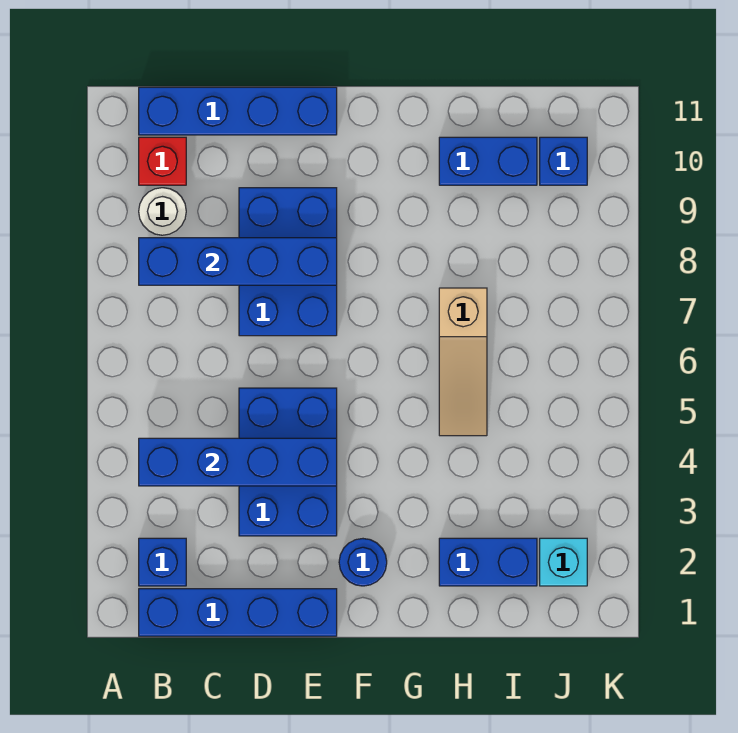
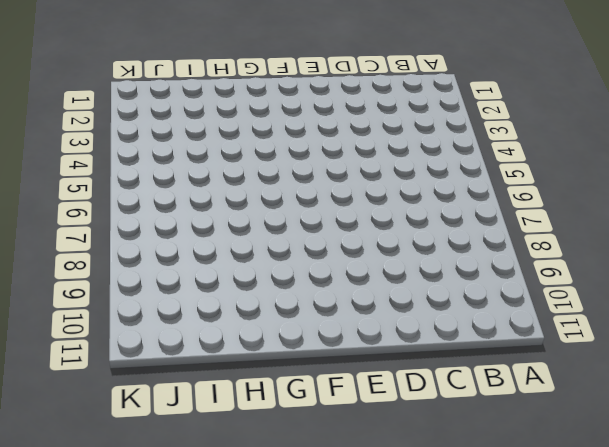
none -> blue 1x4 brick [139,589,337,636]
none -> blue 1x1 brick [139,538,186,586]
none -> white 1x1 round brick [139,188,186,235]

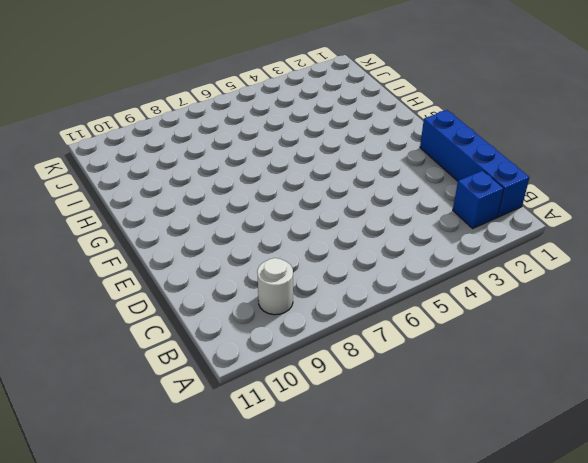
none -> red 1x1 brick [139,137,186,185]
none -> blue 1x4 brick [139,87,337,135]
none -> blue 2x3 brick [239,388,337,536]

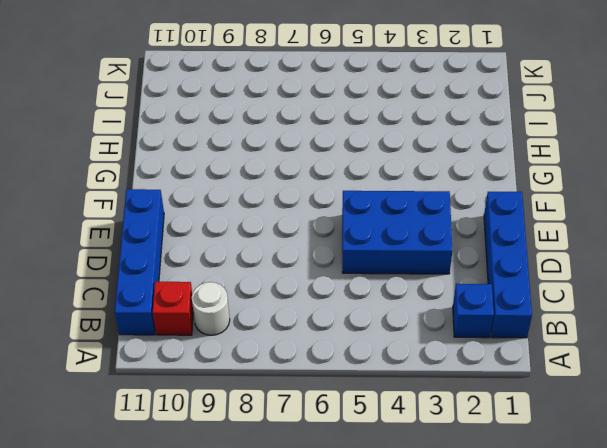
none -> blue 2x3 brick [239,188,337,336]
none -> blue 1x1 round brick [339,539,387,586]
none -> blue 1x2 brick [439,538,537,586]

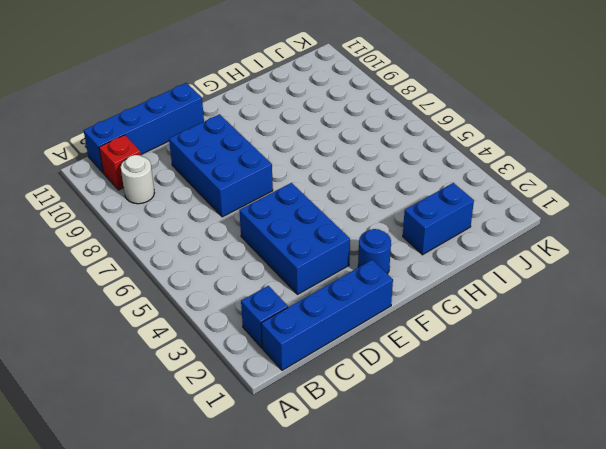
none -> tan 1x3 slope [439,288,487,436]
none -> blue 1x2 brick [439,137,537,185]
none -> cyan 1x1 brick [540,538,587,586]

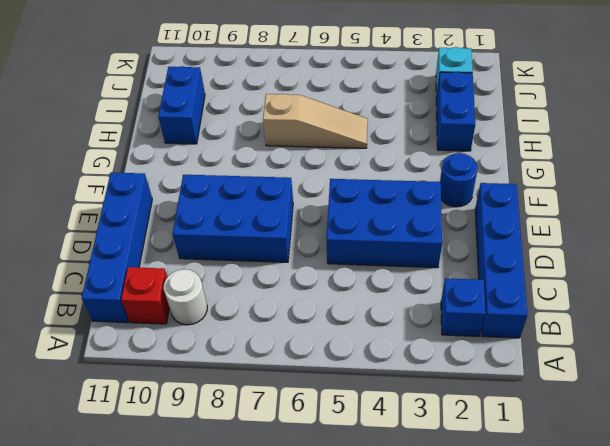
none -> blue 1x1 brick [540,137,587,185]
none -> blue 1x4 brick [139,438,337,486]
none -> blue 1x4 brick [139,238,337,285]

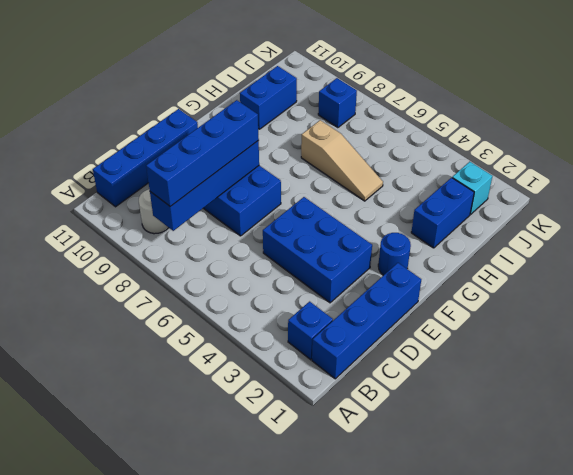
blue 1x4 brick [146,100,259,206] -> blue 1x4 brick moved to [139,438,337,486]
blue 1x1 brick [318,78,357,128] -> blue 1x1 brick moved to [540,137,587,185]
none -> red 1x1 brick [139,137,186,185]

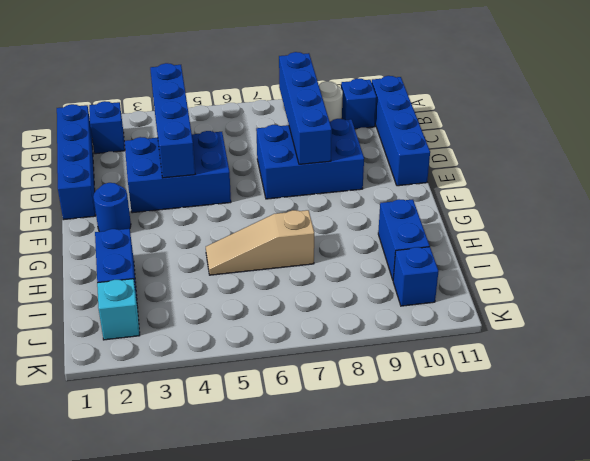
blue 1x1 brick [341,79,376,129] -> red 1x1 brick [139,137,186,185]

